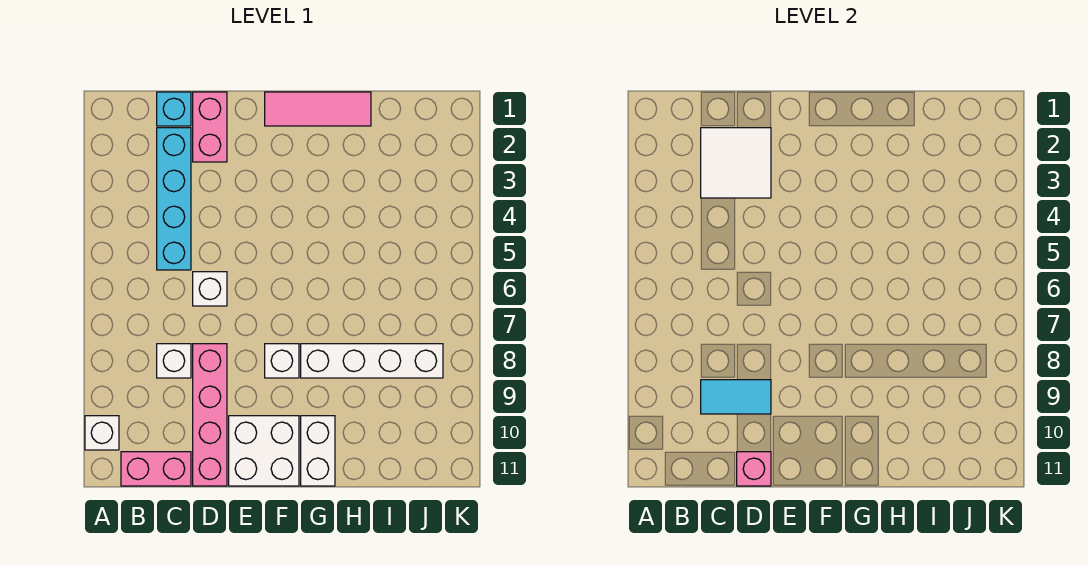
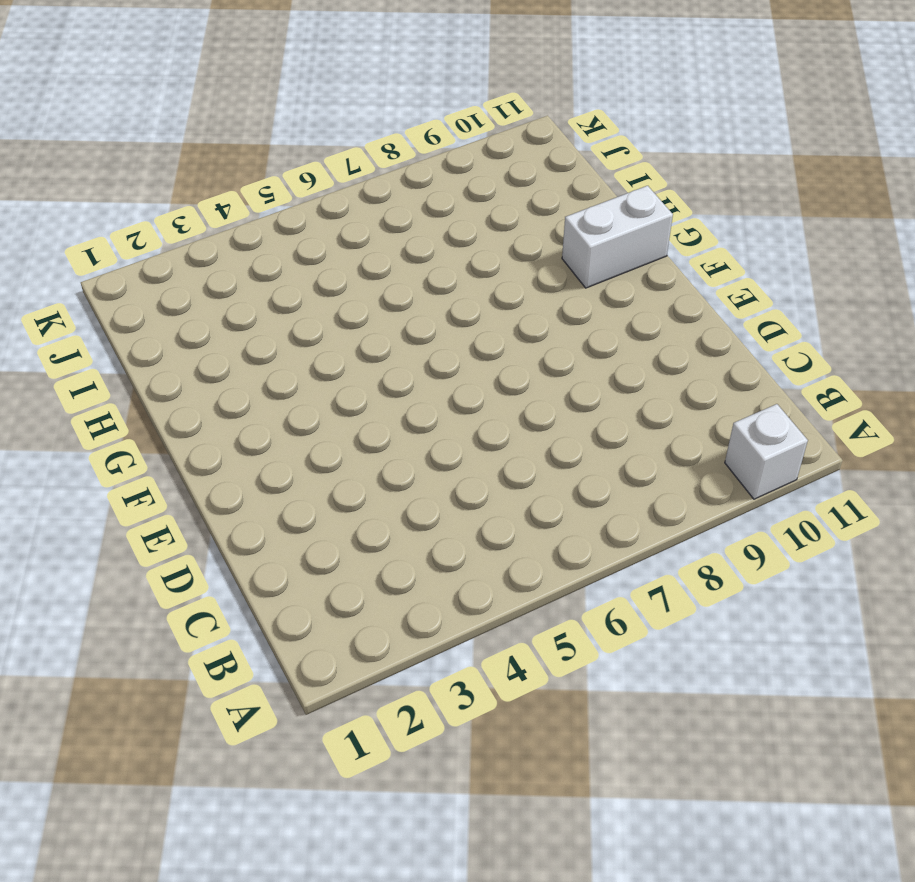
none -> pink 1x2 brick [121,452,191,486]
none -> cyan 1x1 brick [157,92,191,126]
none -> cyan 1x4 brick [157,128,191,270]

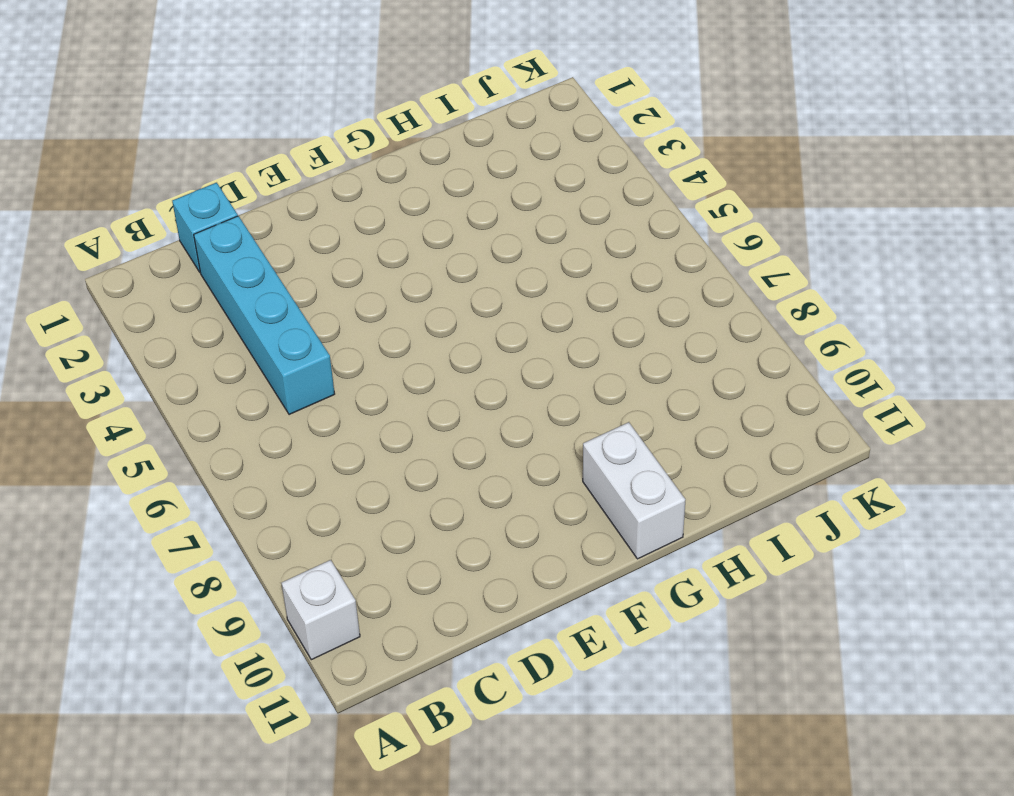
none -> pink 1x2 brick [121,452,191,486]
none -> white 1x1 brick [157,344,191,378]
none -> pink 1x2 brick [193,92,227,162]

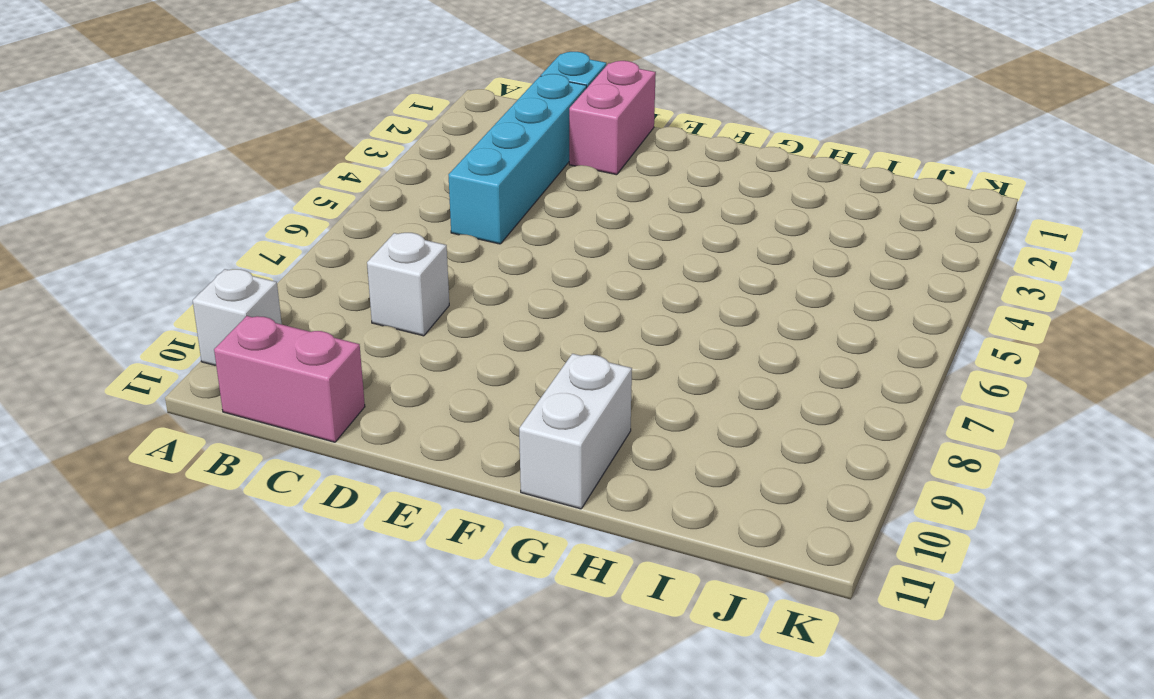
none -> white 1x1 brick [193,272,227,306]
none -> pink 1x4 brick [193,344,227,486]
none -> white 2x2 brick [229,416,299,486]

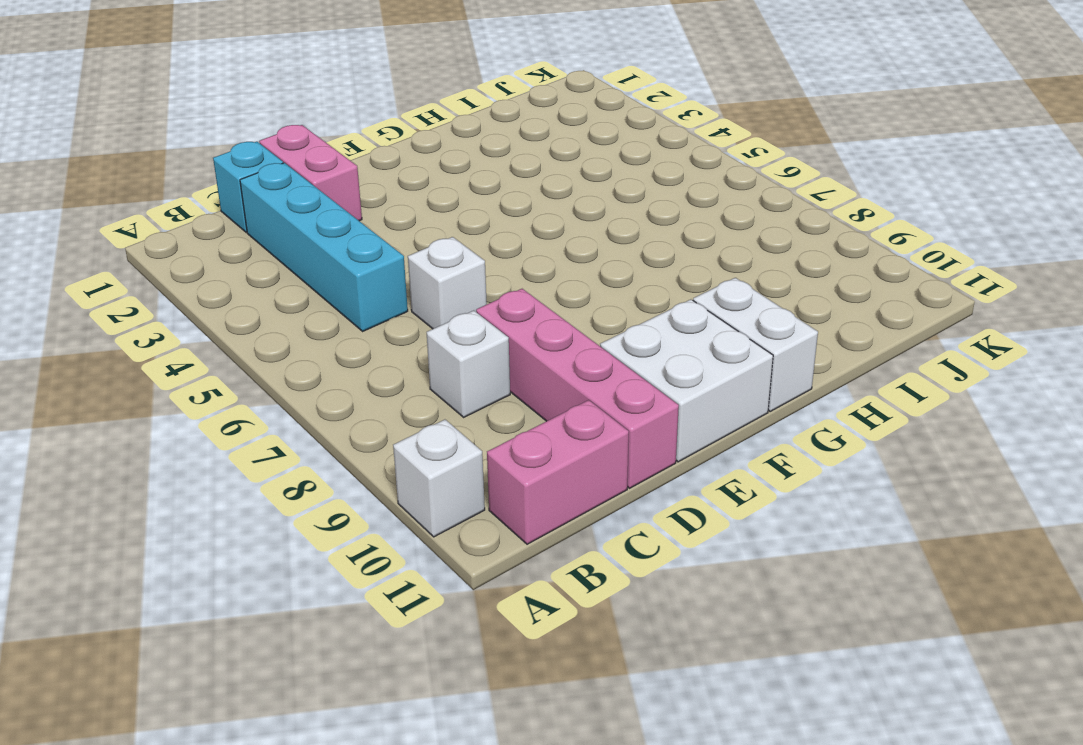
none -> pink 1x3 tile [265,92,371,126]
none -> white 1x1 brick [265,344,299,378]
none -> white 1x4 brick [301,344,443,378]

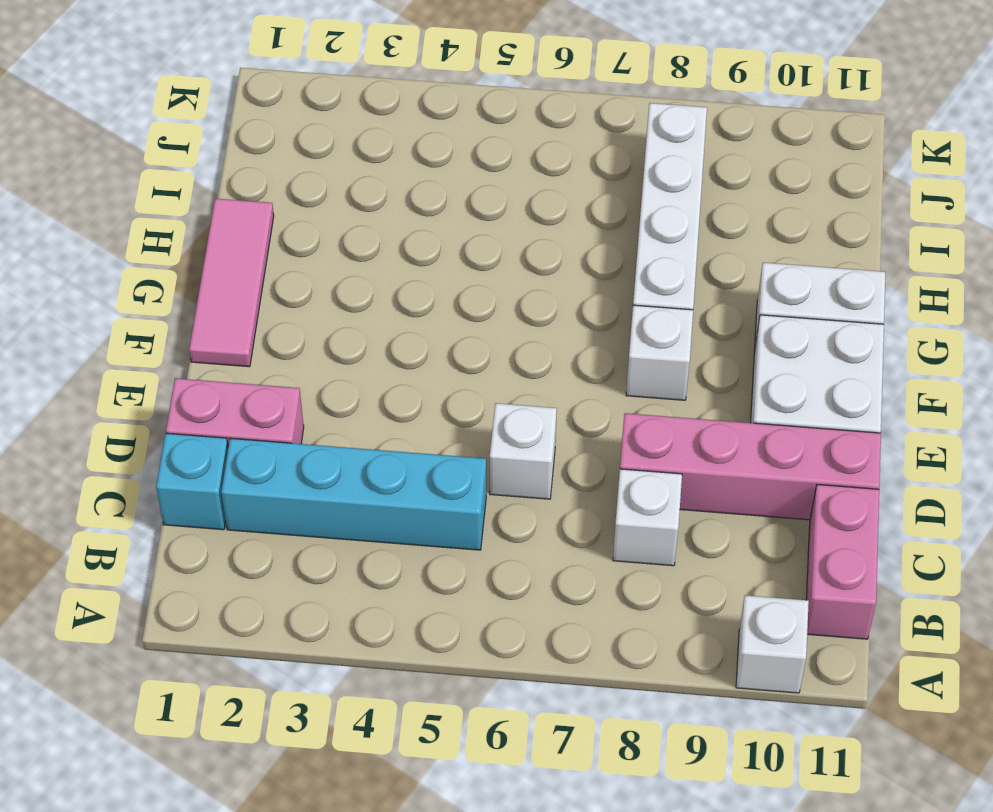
none -> white 2x2 tile [701,128,771,198]
none -> cyan 1x2 tile [701,380,771,414]
none -> pink 1x1 brick [737,452,771,486]

